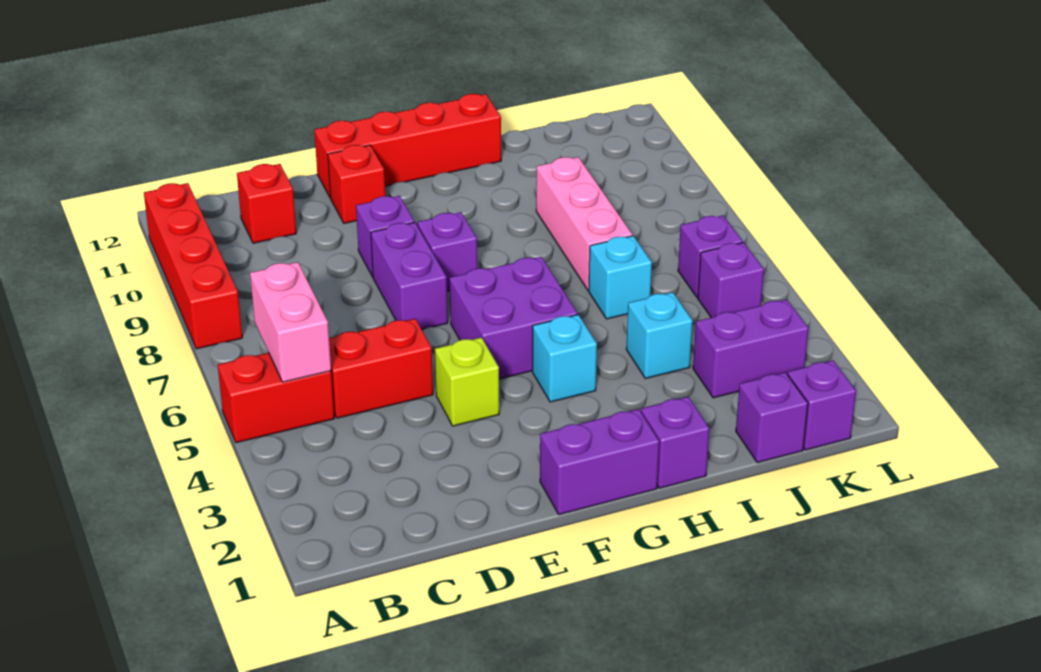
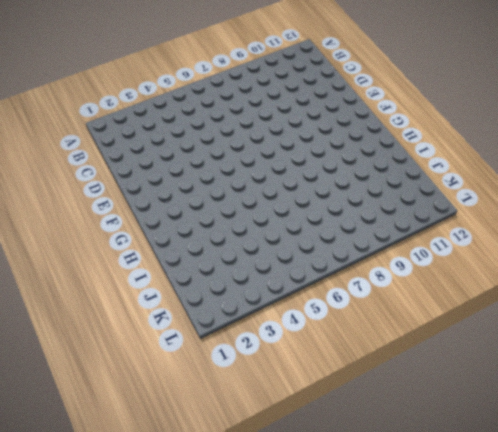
none -> red 1x2 brick [218,353,334,443]
none -> red 1x4 brick [144,183,242,349]
none -> red 1x2 brick [329,319,433,418]

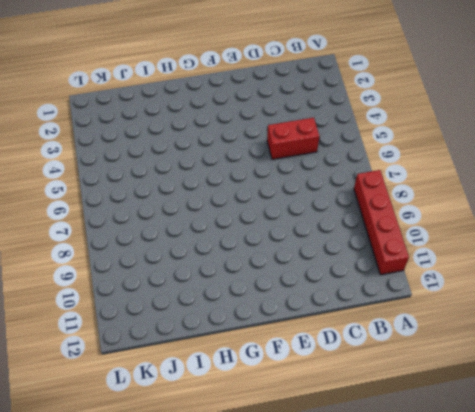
none -> red 1x2 brick [218,353,334,443]
none -> red 1x1 brick [237,164,296,243]
none -> lime 1x1 brick [435,338,499,426]

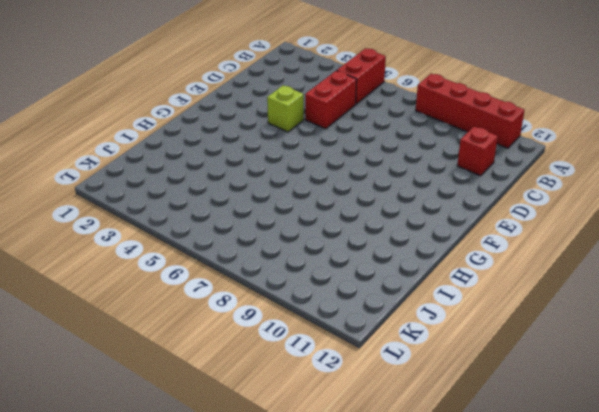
none -> purple 1x2 brick [371,222,448,329]
none -> purple 1x1 brick [356,196,414,277]
none -> red 1x1 brick [328,145,385,223]

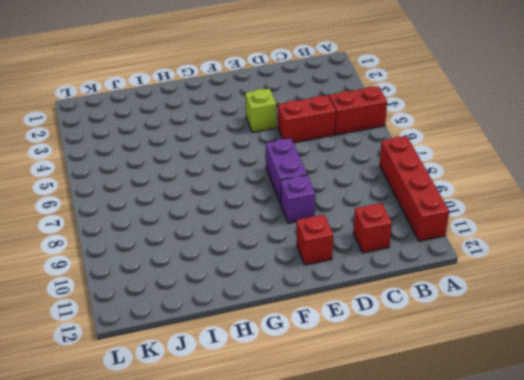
none -> red 1x4 brick [314,94,501,198]
none -> purple 1x2 brick [540,409,659,515]
none -> purple 2x2 brick [450,257,578,379]

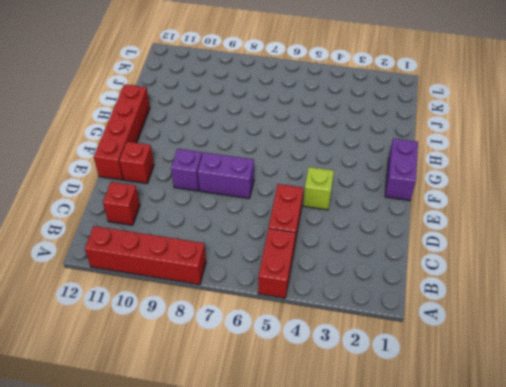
none -> purple 2x2 brick [450,257,578,379]
none -> purple 1x1 brick [417,212,477,291]
none -> cyan 1x1 brick [533,315,597,402]

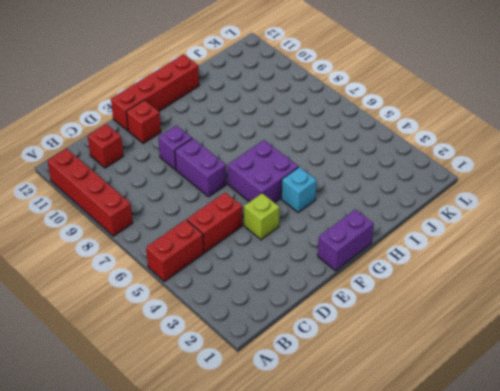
none -> purple 1x1 brick [417,212,477,291]
none -> purple 1x1 brick [641,397,709,488]
none -> cyan 1x1 brick [626,292,693,378]

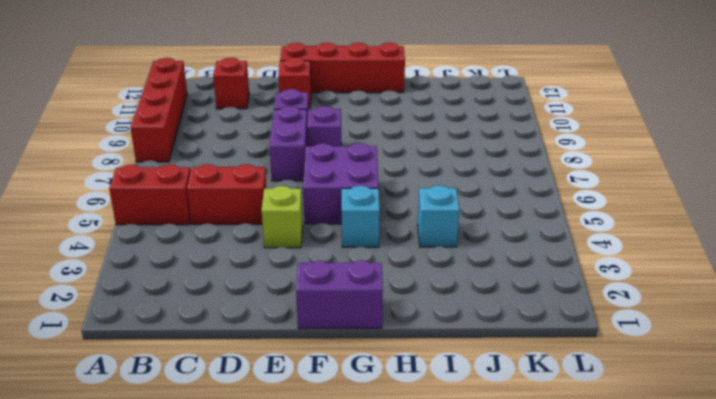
none -> purple 1x1 brick [641,397,709,488]
none -> cyan 1x1 brick [589,236,652,319]
none -> pink 1x3 brick [536,157,632,290]

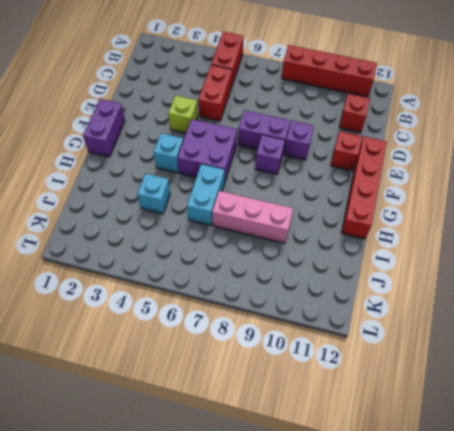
cyan 1x2 brick [187,164,224,225] -> cyan 1x1 brick [589,236,652,319]
none -> purple 1x1 brick [641,397,709,488]
none -> purple 1x1 brick [736,372,808,463]
none -> purple 1x2 brick [693,300,809,398]

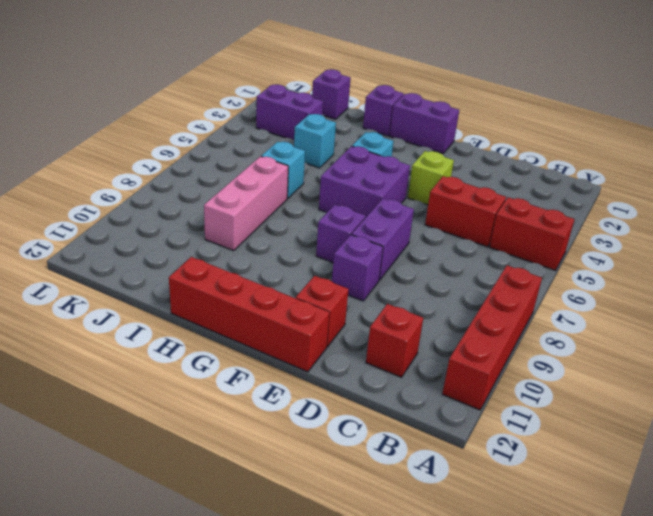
none -> purple 1x1 brick [788,360,856,450]
none -> purple 1x1 brick [698,242,764,318]
none -> purple 1x1 brick [678,215,743,297]

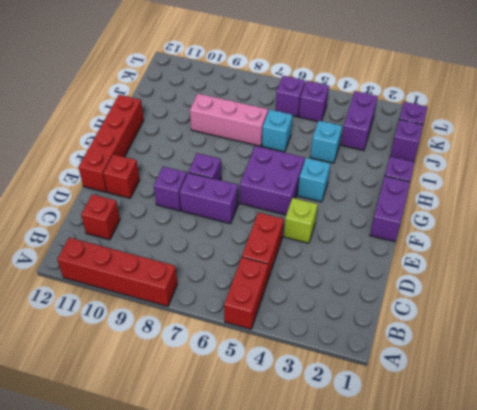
none -> pink 1x2 brick [250,262,331,382]

